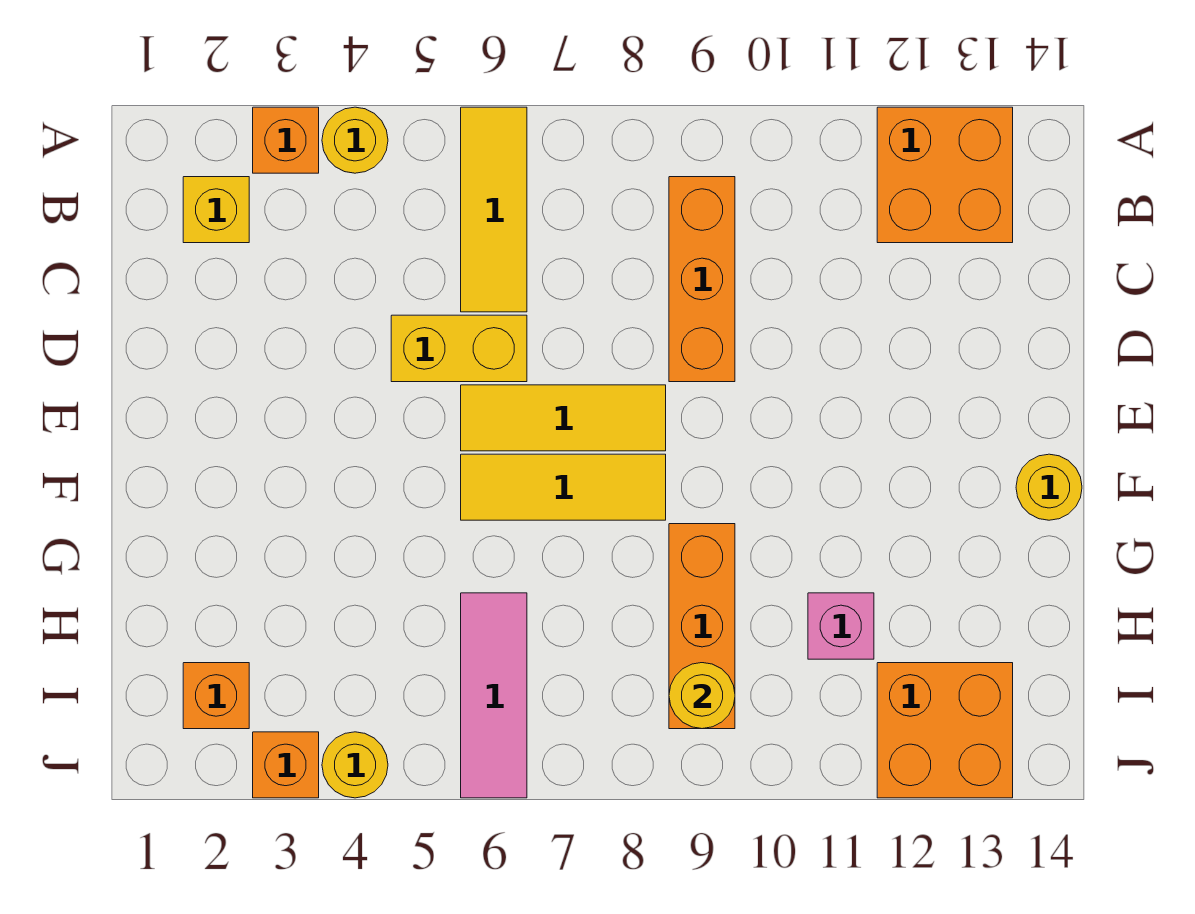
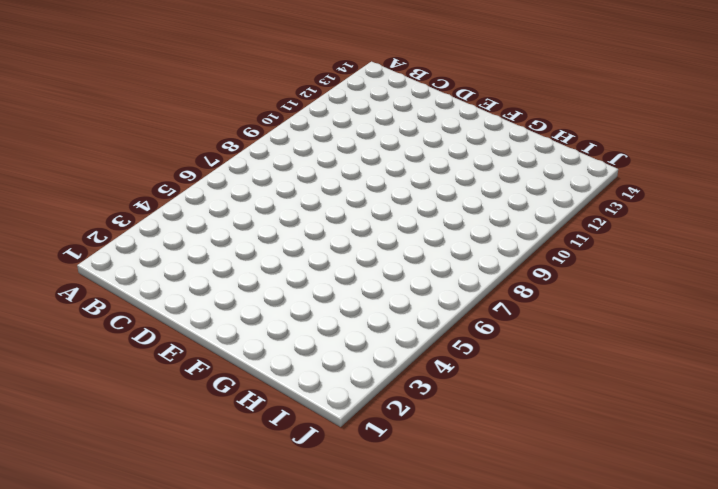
none -> orange 1x1 brick [253,107,319,173]
none -> yellow 1x1 round brick [322,107,388,173]
none -> yellow 1x3 tile [461,107,527,312]

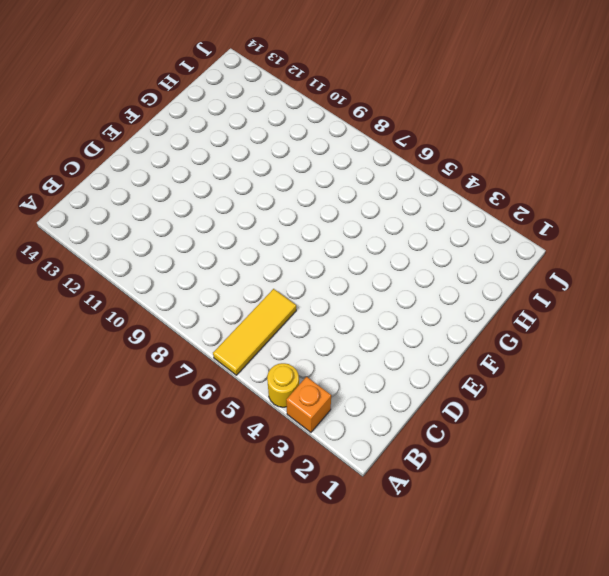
none -> orange 2x2 brick [877,107,1013,243]
none -> yellow 1x1 brick [183,177,249,243]
none -> orange 1x3 brick [669,177,735,382]

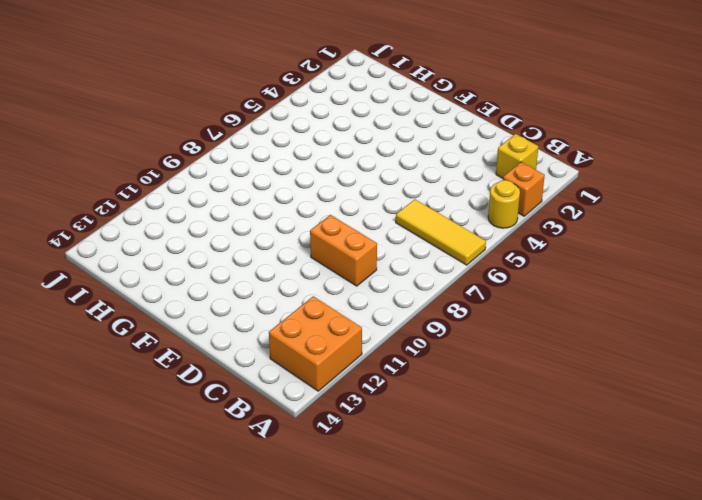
orange 1x2 brick [310,215,377,286] -> orange 1x3 brick [669,177,735,382]
none -> yellow 1x2 brick [391,315,527,382]
none -> yellow 1x3 tile [461,385,666,451]
none -> yellow 1x3 tile [461,454,666,520]

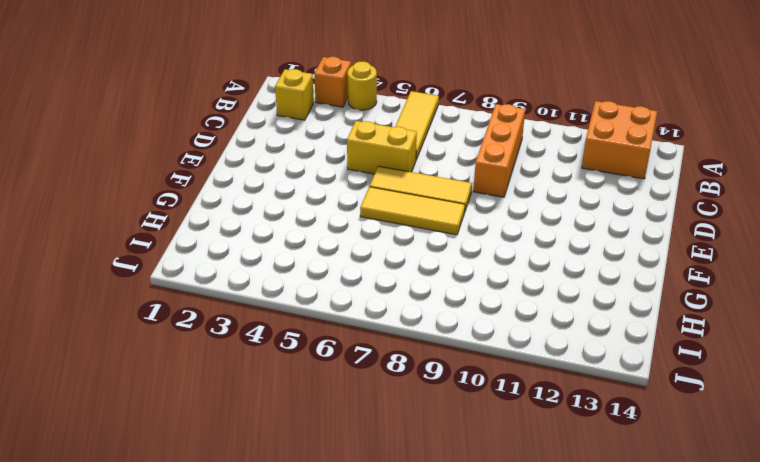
none -> yellow 1x1 round brick [1016,454,1082,520]
none -> orange 1x3 brick [669,524,735,729]
none -> pink 1x3 tile [461,593,527,798]

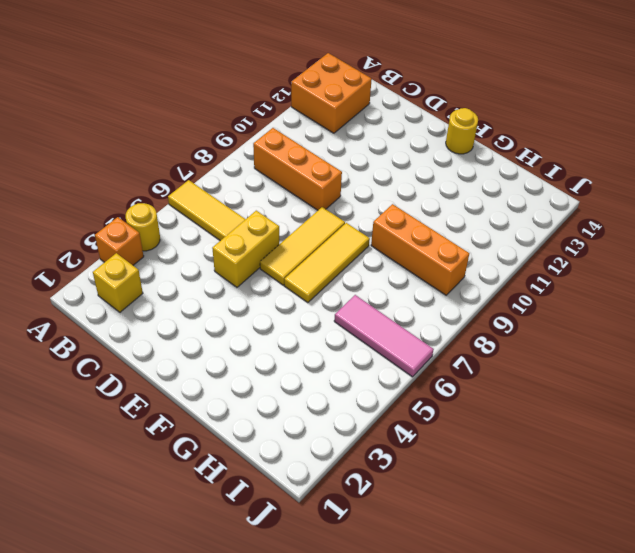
none -> pink 1x1 brick [808,593,874,659]
none -> orange 1x1 brick [183,663,249,729]
none -> orange 2x2 brick [877,663,1013,798]

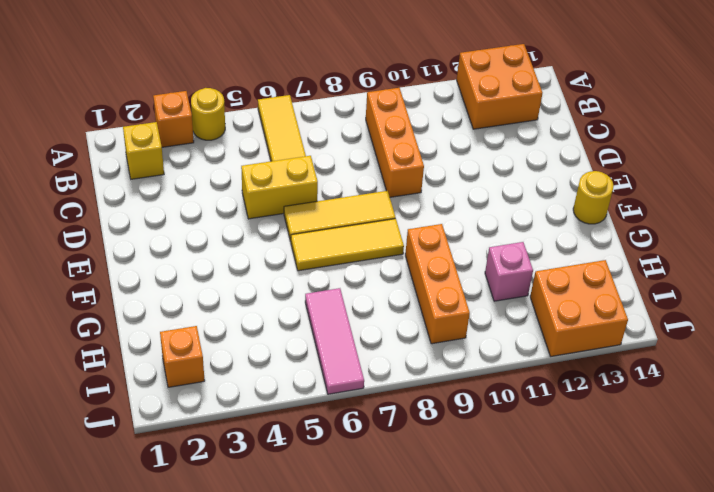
none -> orange 1x1 brick [253,732,319,798]
none -> yellow 1x1 round brick [322,732,388,798]
none -> yellow 1x1 round brick [669,663,735,729]

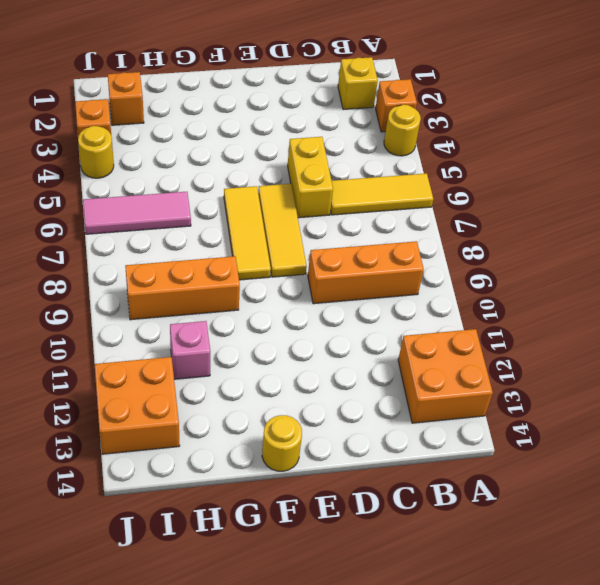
none -> yellow 1x1 round brick [669,663,735,729]

